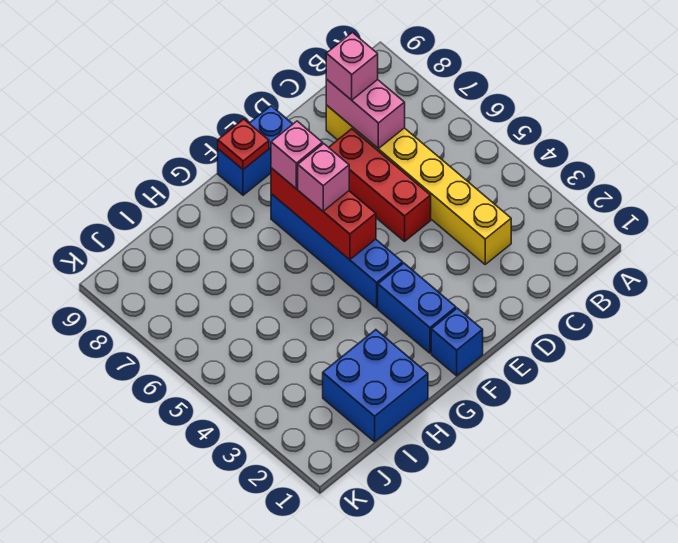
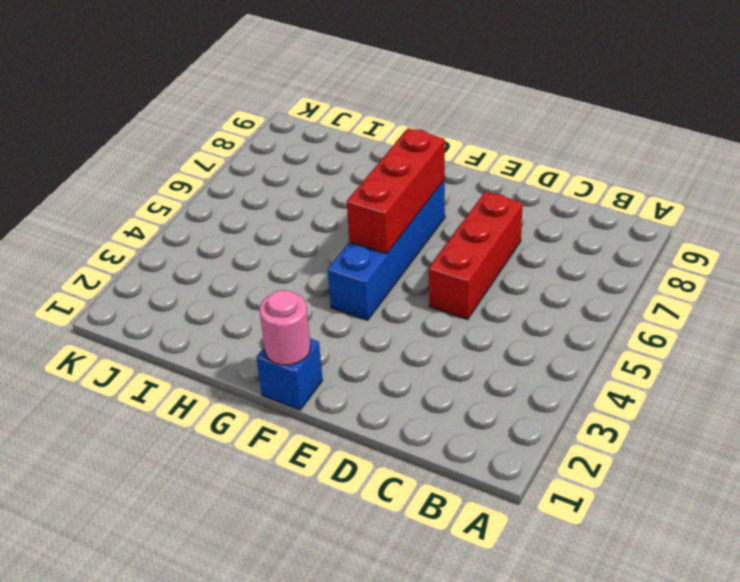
pink 1x1 round brick [260,290,310,365] -> none
none -> yellow 1x6 brick [326,105,511,264]
none -> blue 1x2 brick [218,106,293,195]
none -> blue 1x2 brick [378,263,456,353]

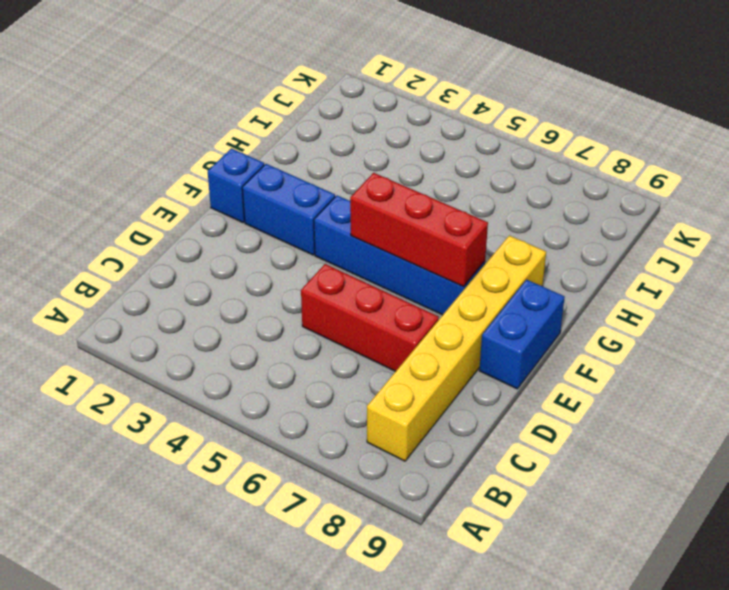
yellow 1x6 brick [367,235,546,461] -> yellow 1x6 brick turned to [326,105,511,264]
none -> blue 2x2 brick [323,330,428,442]
none -> pink 1x2 brick [326,79,405,148]
none -> red 1x1 plate [218,119,269,169]

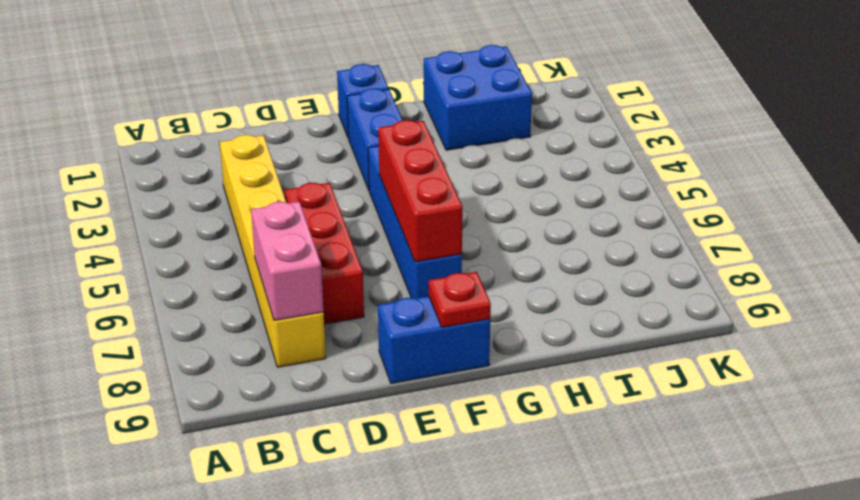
none -> pink 1x1 brick [326,32,378,100]
none -> pink 1x1 brick [298,144,349,211]
none -> pink 1x1 brick [271,121,323,189]

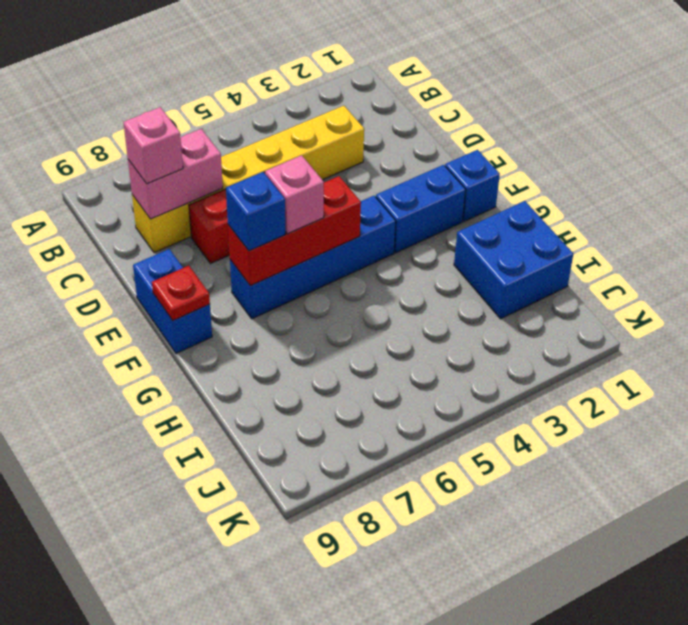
blue 1x1 brick [226,172,285,251] -> pink 1x1 brick [271,121,323,189]

